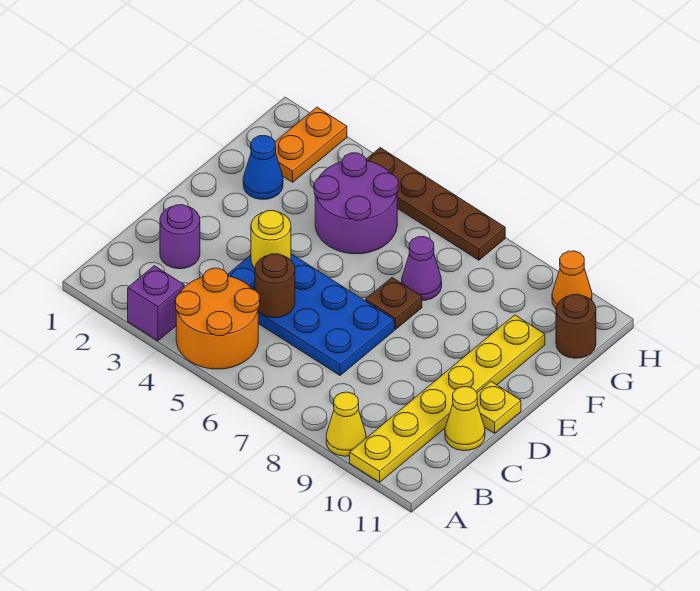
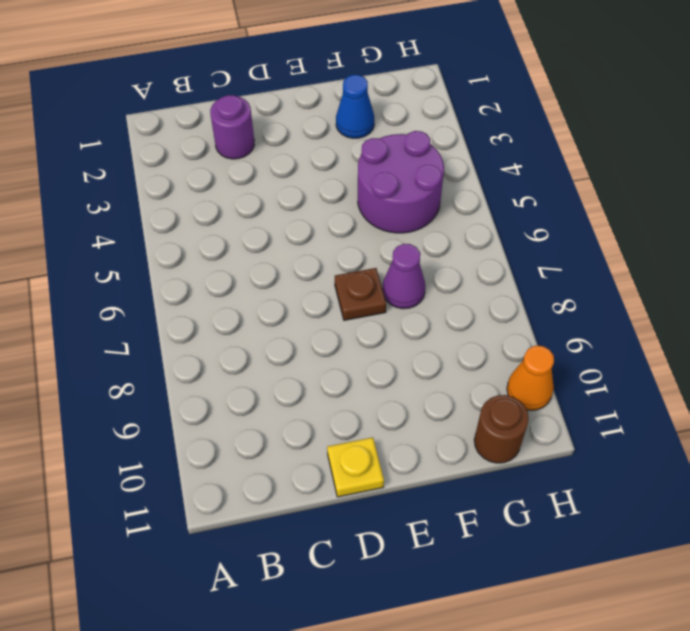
none -> purple 1x1 brick [128,266,184,341]
none -> orange 2x2 round brick [175,268,260,369]
none -> yellow 1x1 cone [326,392,366,456]

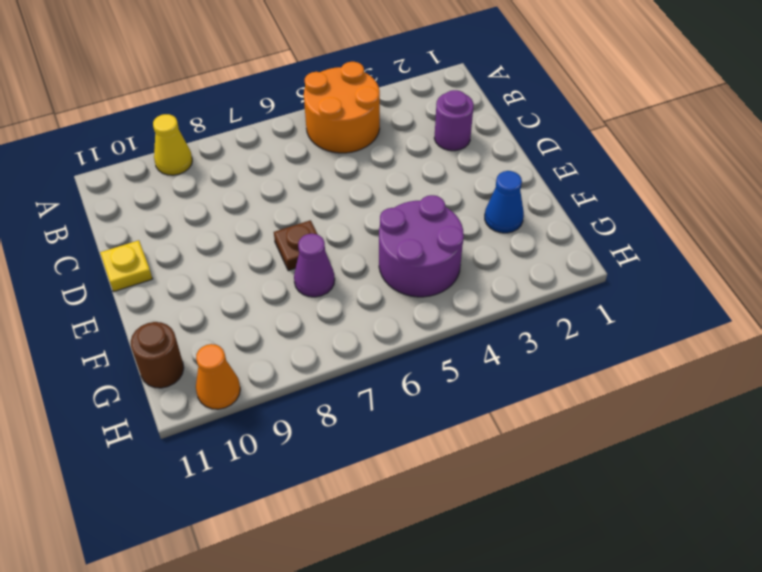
none -> purple 1x1 brick [128,266,184,341]
none -> yellow 1x6 plate [350,315,545,482]
none -> blue 2x4 plate [228,254,394,376]

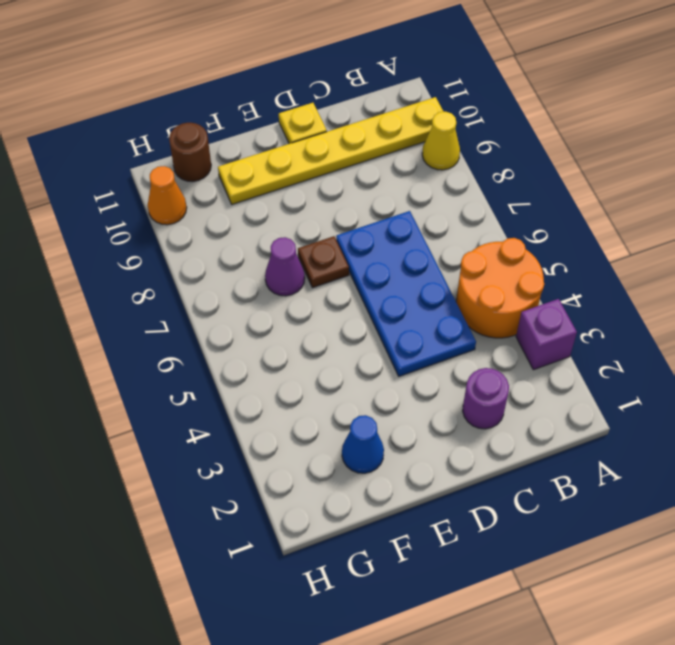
none -> yellow 1x1 cone [445,387,485,451]
none -> purple 2x2 round brick [314,153,398,254]
none -> orange 1x2 plate [275,107,347,182]

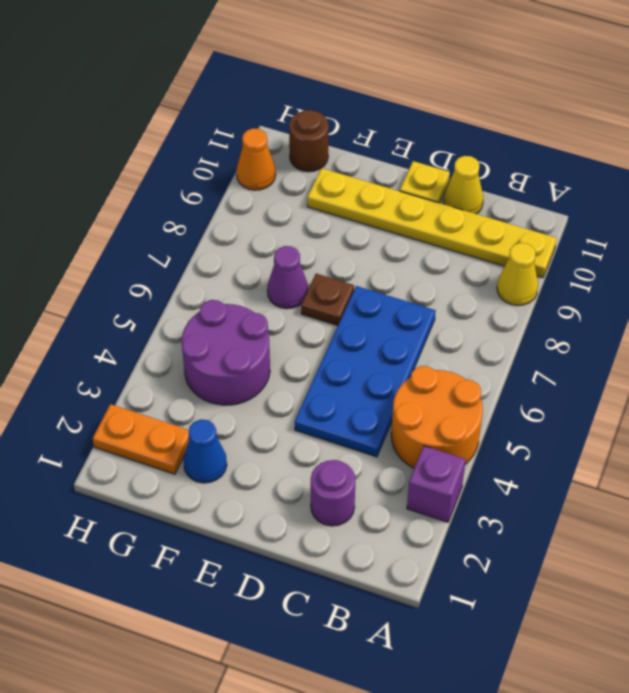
none -> brown 1x4 plate [366,148,505,260]
none -> brown 1x1 round brick [255,254,295,318]
none -> yellow 1x1 round brick [251,211,291,268]

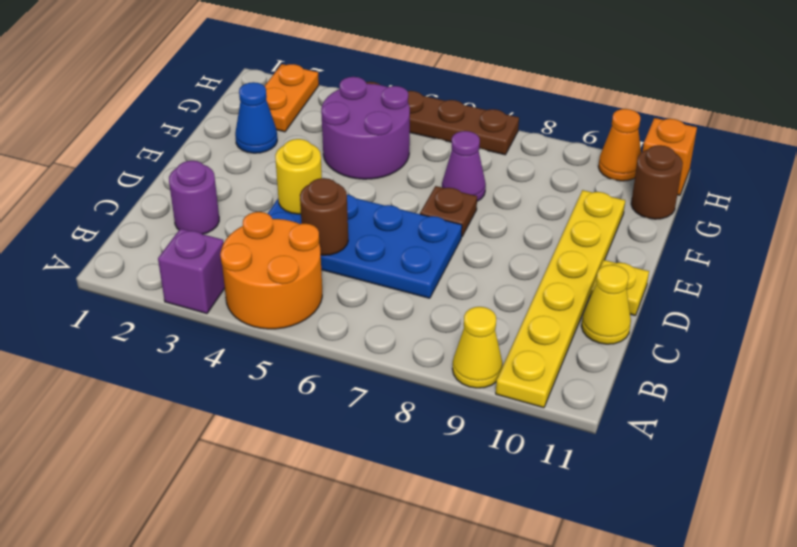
orange 1x1 brick [643,118,697,195] -> none

